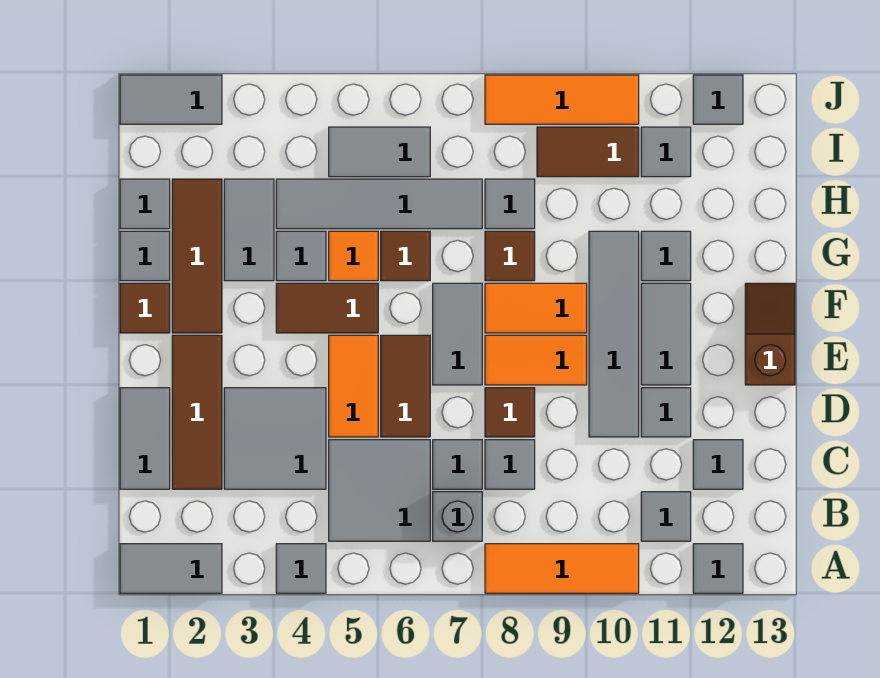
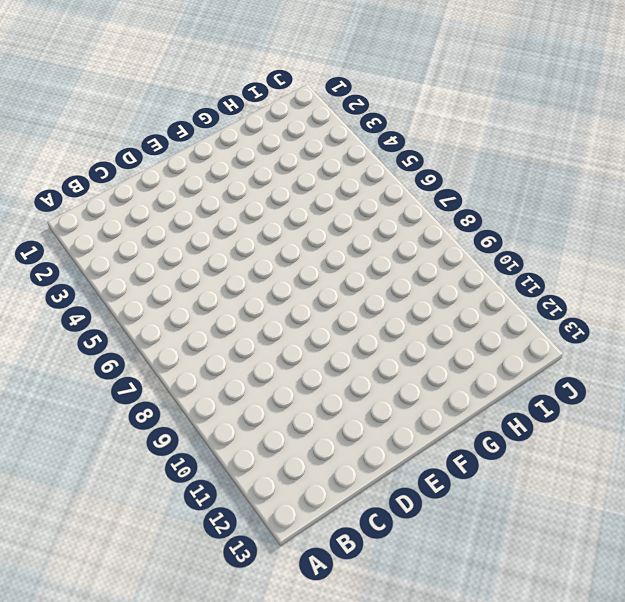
none -> grey 1x2 tile [120,544,222,593]
none -> grey 1x1 tile [276,544,326,593]
none -> orange 1x3 tile [485,544,639,593]
none -> grey 1x1 tile [693,544,743,593]

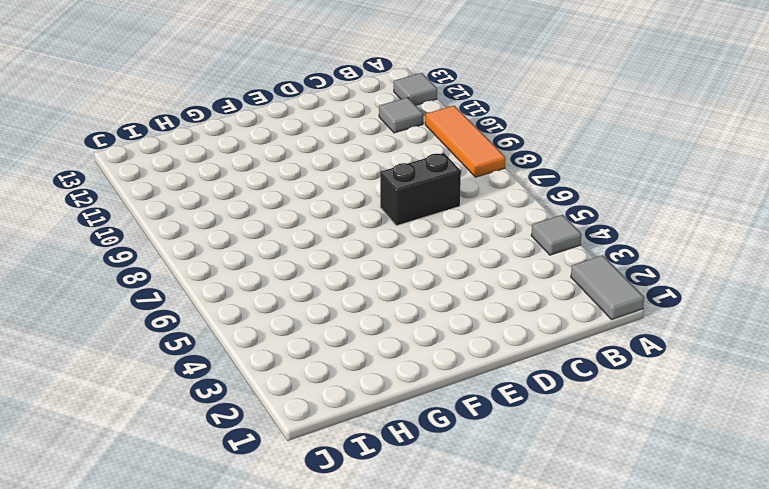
black 1x2 brick [380,153,461,226] -> grey 1x1 tile [433,440,482,489]
none -> grey 2x2 tile [329,440,430,541]
none -> grey 1x1 brick [433,492,482,541]
none -> grey 1x2 tile [120,388,170,489]
none -> brown 1x3 tile [172,335,222,489]

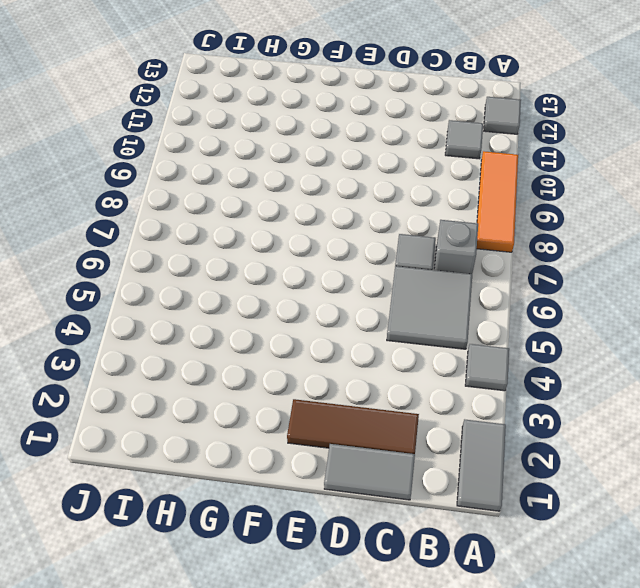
none -> grey 2x2 tile [224,388,326,489]
none -> grey 1x1 tile [485,440,535,489]
none -> grey 1x1 tile [693,440,743,489]
none -> orange 1x2 tile [329,335,378,437]

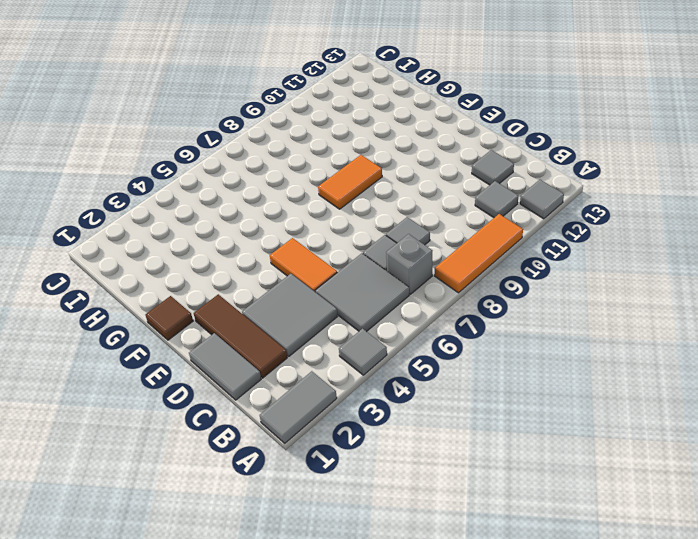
none -> brown 1x2 tile [381,335,430,437]
none -> brown 1x1 tile [485,388,535,437]
none -> grey 1x4 tile [589,231,639,437]
none -> grey 1x1 tile [641,388,691,437]

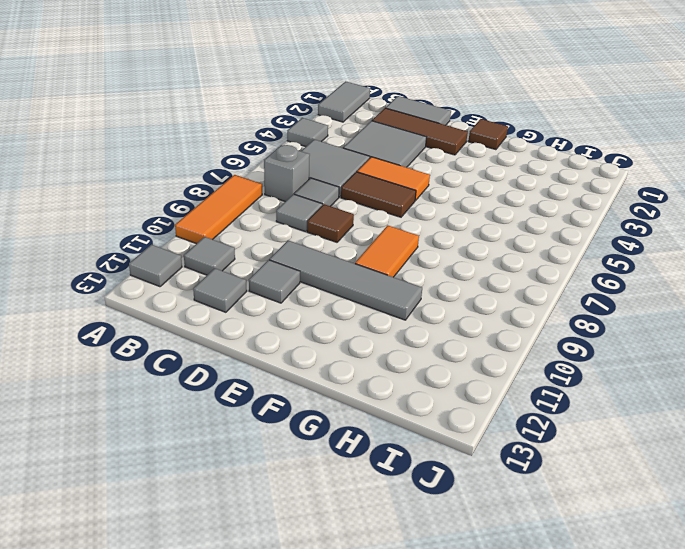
none -> grey 1x2 tile [433,283,482,385]
none -> orange 1x2 tile [485,335,587,385]
none -> grey 1x2 tile [641,283,691,385]
none -> brown 1x2 slope [745,283,795,385]

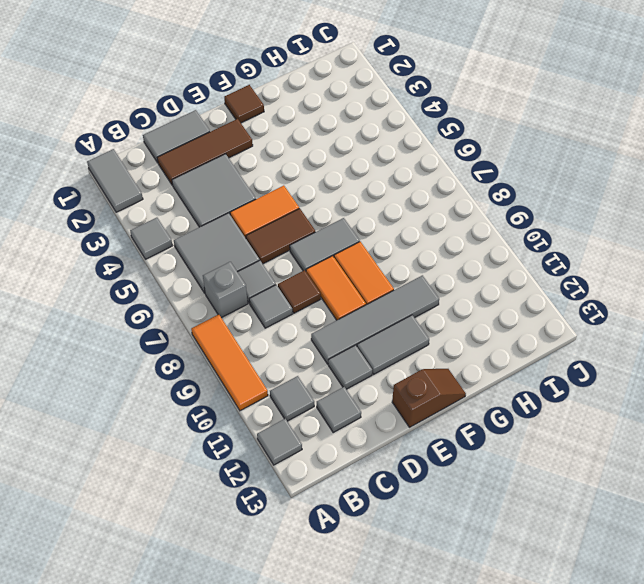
none -> brown 1x3 tile [172,179,222,333]
none -> brown 1x2 tile [276,283,378,333]
none -> grey 1x1 tile [120,231,170,281]
none -> grey 1x2 tile [224,179,274,281]

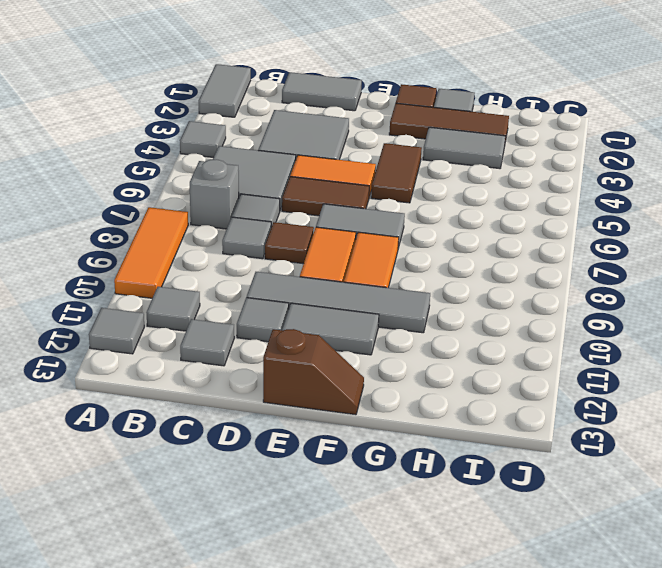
none -> brown 1x3 tile [172,335,222,489]
none -> grey 1x1 tile [276,231,326,281]
none -> orange 1x1 tile [329,231,378,281]
none -> brown 1x1 tile [381,231,430,281]

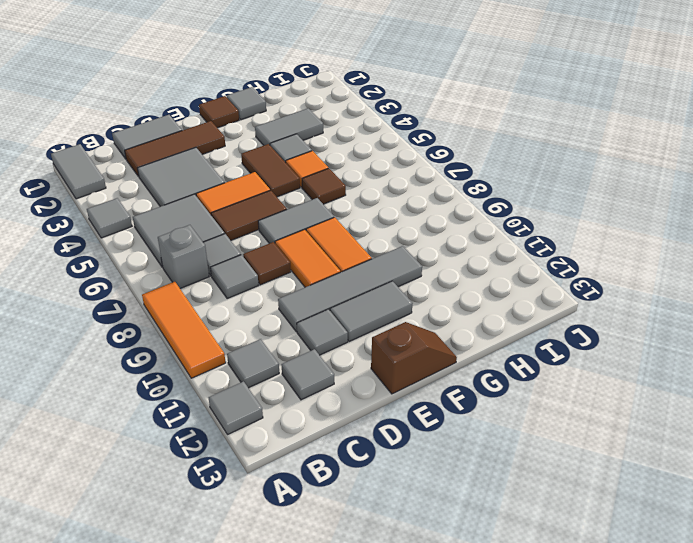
none -> brown 1x3 tile [172,179,222,333]
none -> brown 1x1 tile [485,231,535,281]
none -> grey 1x1 tile [641,231,691,281]
none -> grey 1x1 tile [120,179,170,229]

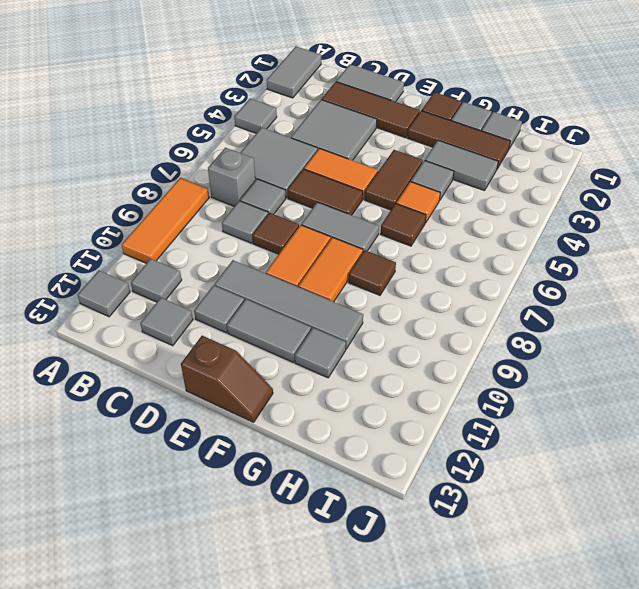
none -> grey 1x4 tile [276,179,482,229]
none -> grey 1x1 tile [485,179,535,229]
none -> grey 1x2 tile [329,127,430,177]
none -> brown 1x2 tile [537,127,639,177]

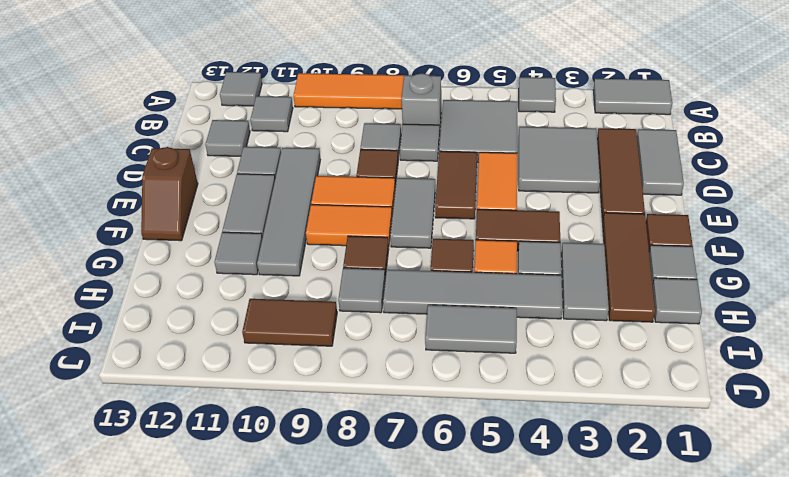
none -> grey 1x1 tile [641,127,691,177]
none -> grey 1x2 tile [120,75,222,124]
none -> orange 1x3 tile [485,75,639,124]
none -> grey 1x1 tile [693,75,743,124]

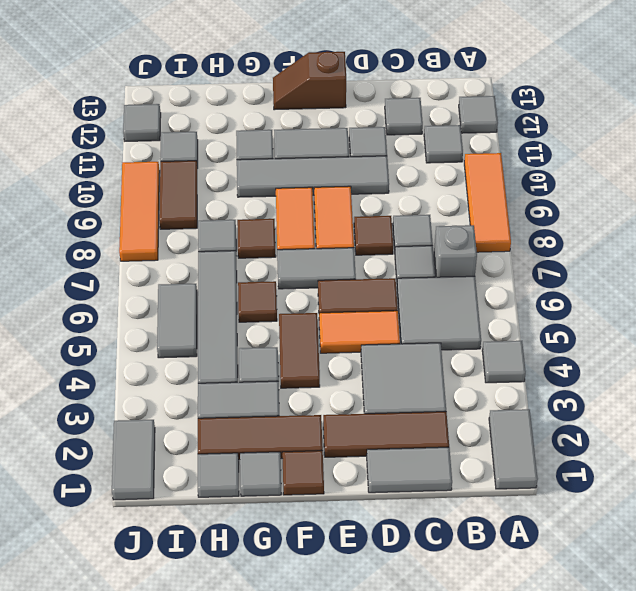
none -> orange 1x1 tile [329,231,378,281]

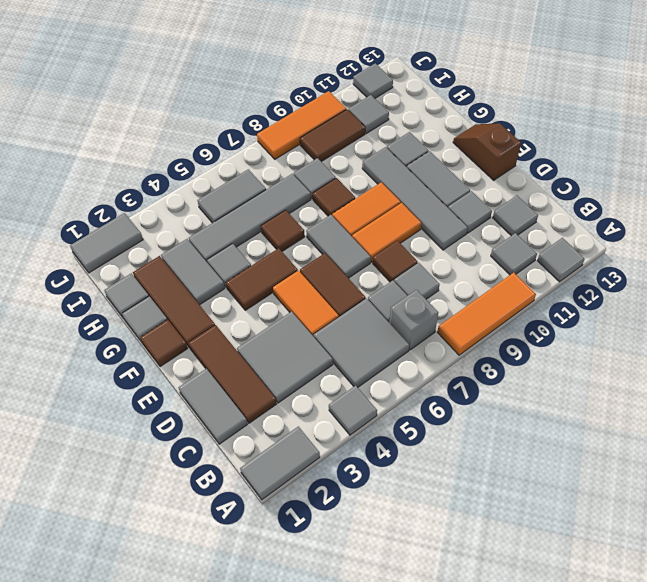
none -> orange 1x1 tile [329,231,378,281]

